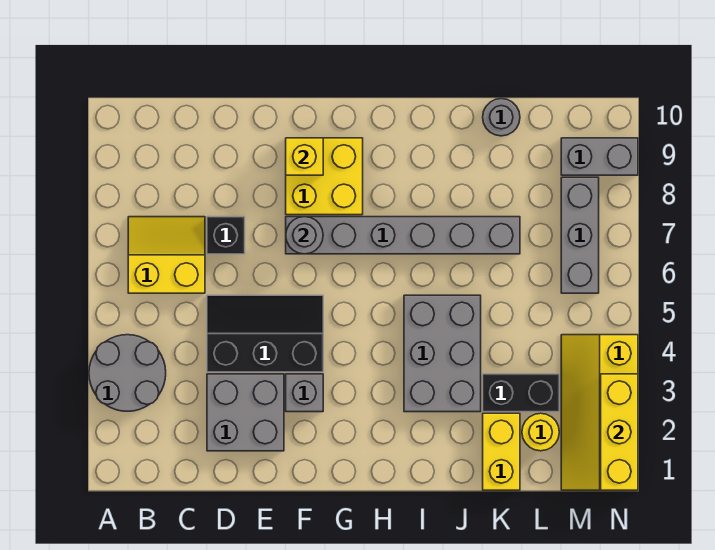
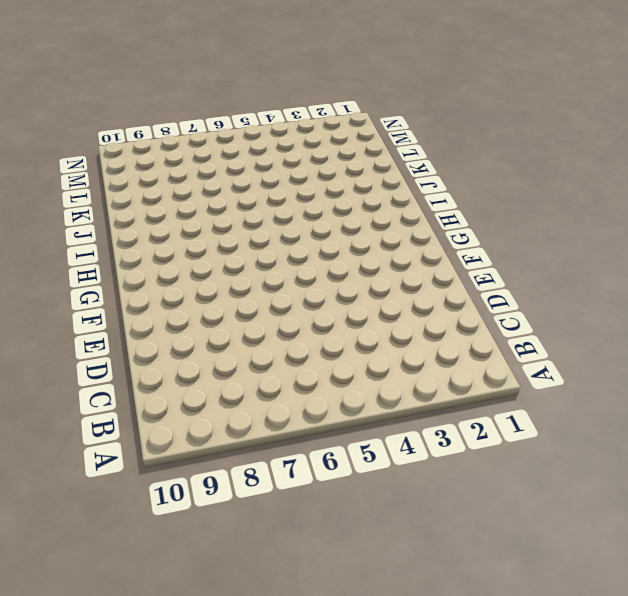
none -> grey 2x2 round brick [89,335,166,411]
none -> yellow 2x2 slope [128,217,205,293]
none -> grey 2x2 brick [207,374,284,451]

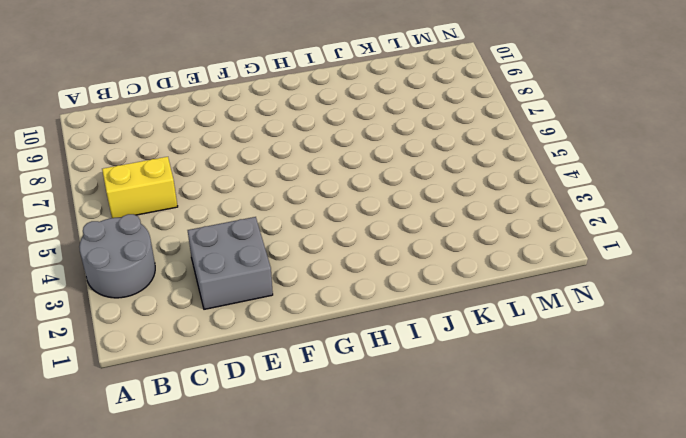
none -> black 2x3 slope [207,295,323,372]
none -> black 1x1 brick [207,217,245,254]
none -> grey 1x1 brick [286,374,323,412]

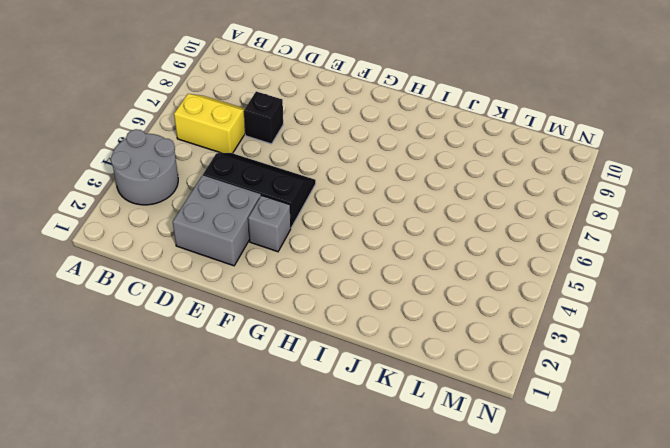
none -> grey 1x6 brick [286,217,520,254]
none -> yellow 2x2 brick [286,138,363,215]
none -> grey 2x3 brick [404,295,481,412]

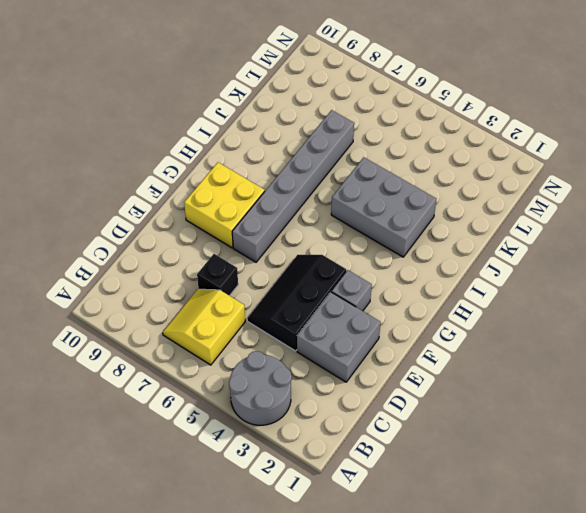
none -> yellow 1x2 brick [483,413,520,490]
none -> black 1x2 brick [483,374,559,412]
none -> grey 1x1 round brick [483,99,520,136]

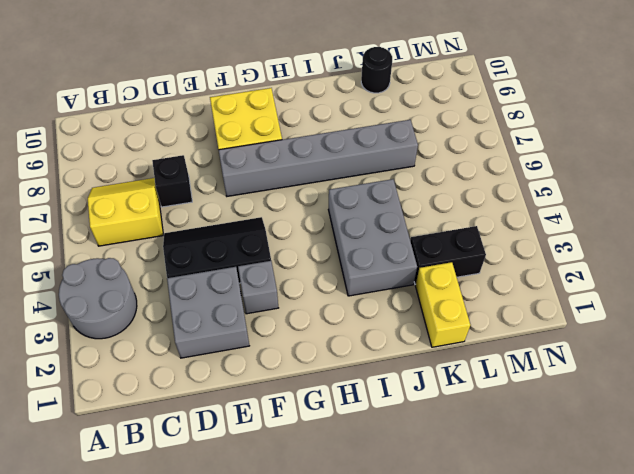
black 1x1 round brick [361,47,392,93] -> grey 1x1 round brick [483,99,520,136]
none -> yellow 1x1 round brick [522,413,559,451]
none -> yellow 2x4 slope [561,335,638,490]
none -> grey 1x3 brick [561,177,599,293]

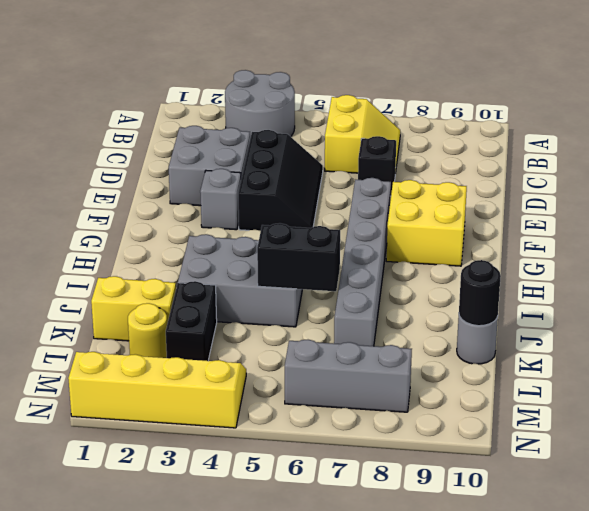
black 1x2 brick [257,223,340,291] -> none
black 1x1 round brick [459,260,501,326] -> none
none -> grey 1x2 brick [561,138,638,175]
none -> grey 1x1 round brick [286,217,323,254]
none -> yellow 1x1 brick [286,138,323,175]

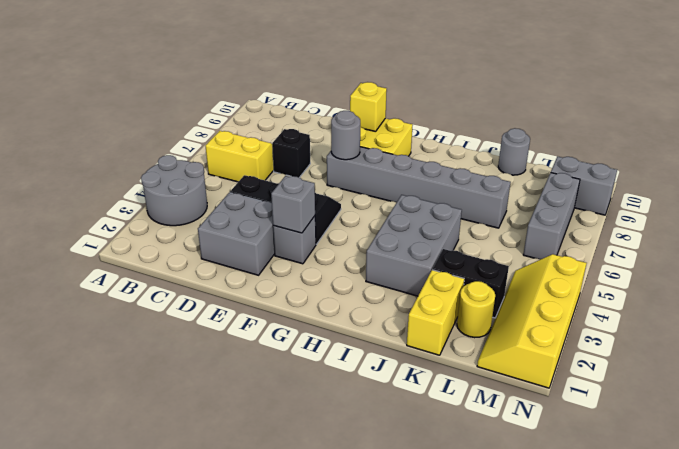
grey 1x1 brick [271,176,315,233] -> none
none -> yellow 1x3 brick [601,374,638,490]

